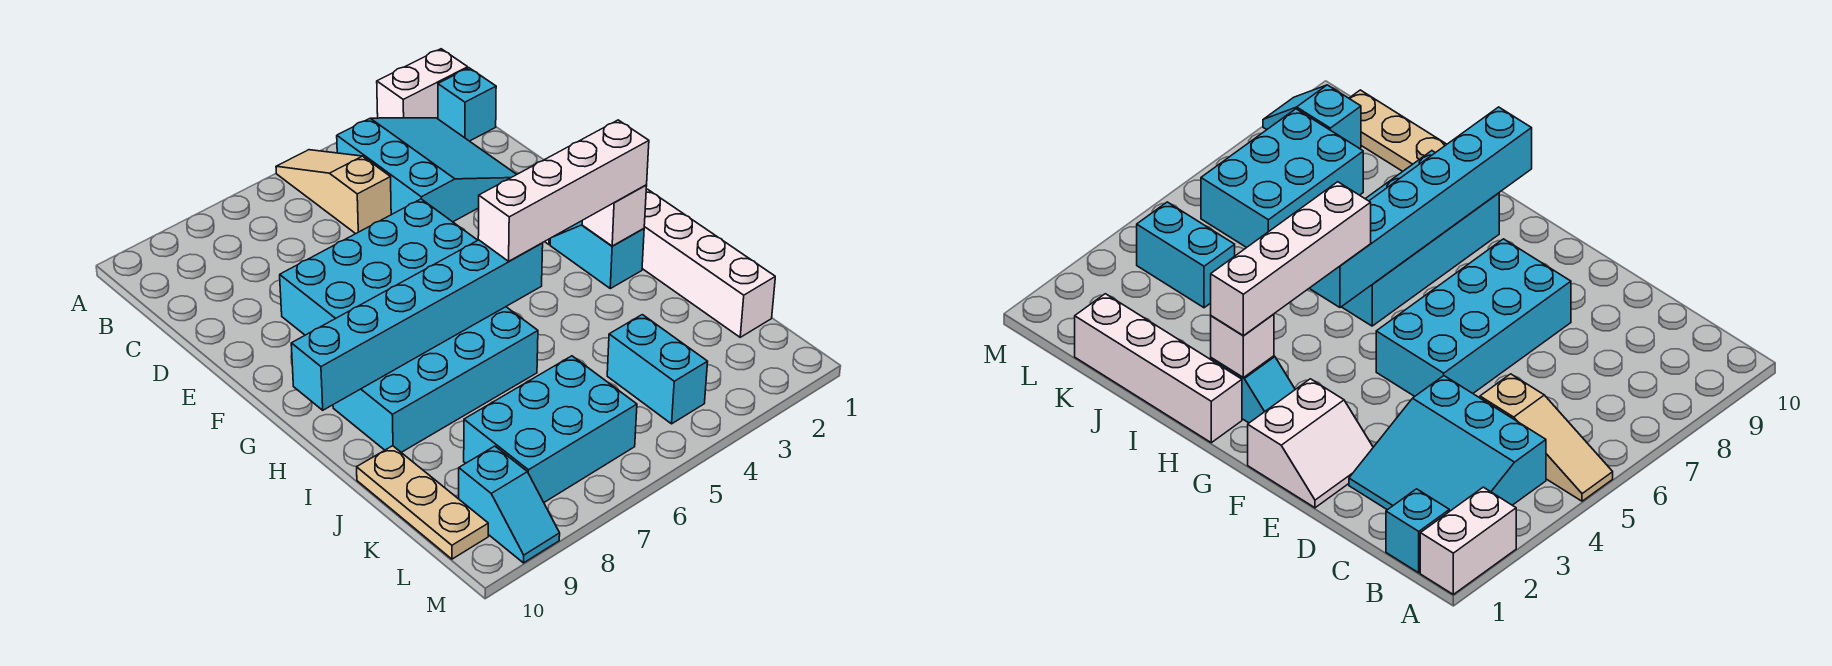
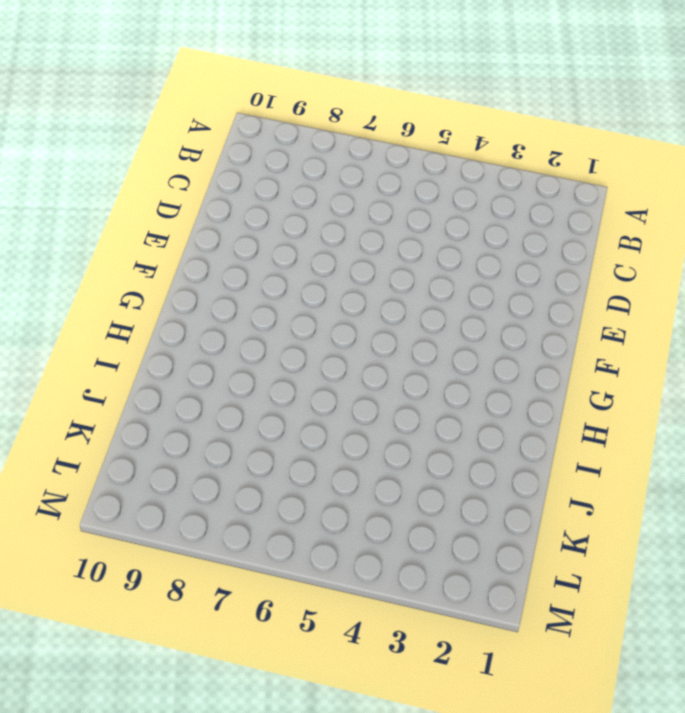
none -> white 1x2 brick [377,49,468,119]
none -> tan 1x3 slope [276,150,391,234]
none -> cyan 1x1 brick [438,68,496,141]

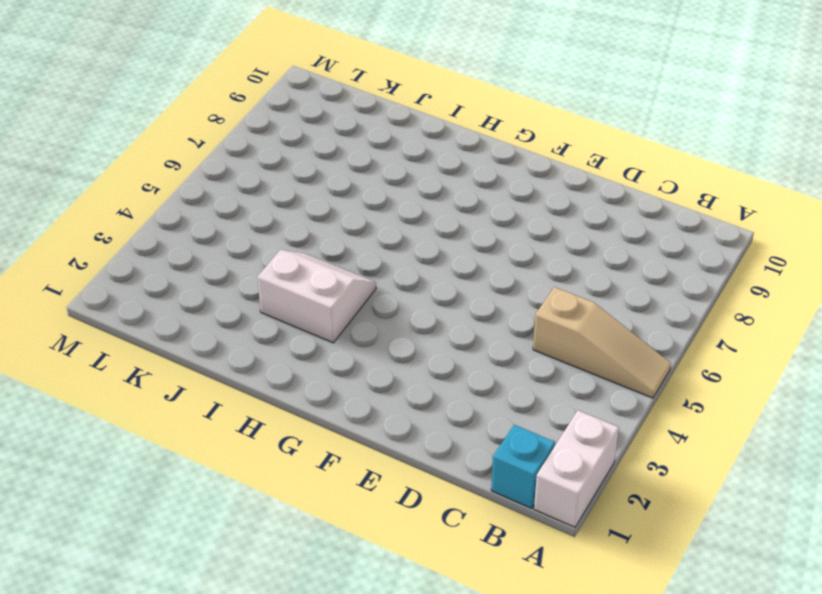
white 2x2 slope [257,250,376,343] -> white 2x2 slope turned to [1248,379,1373,508]
none -> cyan 3x3 slope [337,118,517,222]
none -> cyan 2x4 brick [280,199,478,335]
none -> cyan 1x2 slope [550,221,644,289]

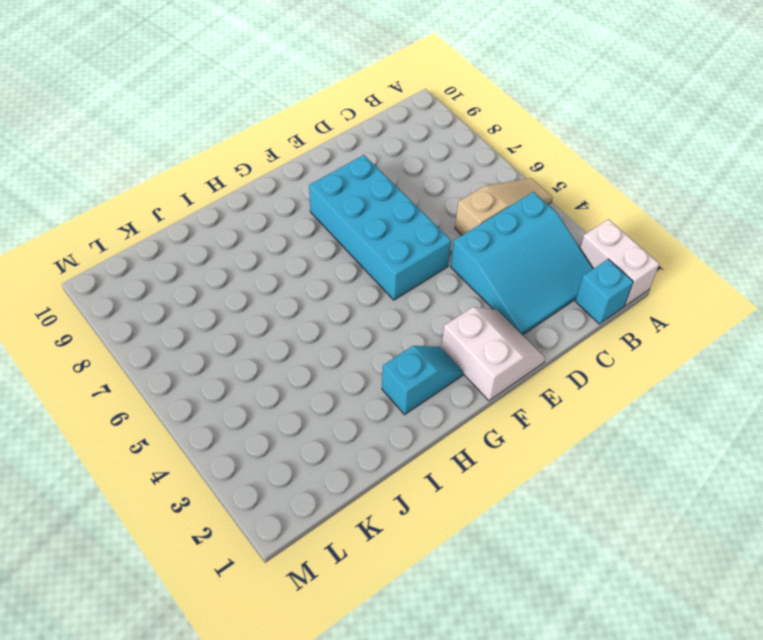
none -> white 1x4 brick [642,189,775,337]
none -> cyan 2x4 brick [333,307,538,452]
none -> tan 1x3 plate [357,446,488,559]

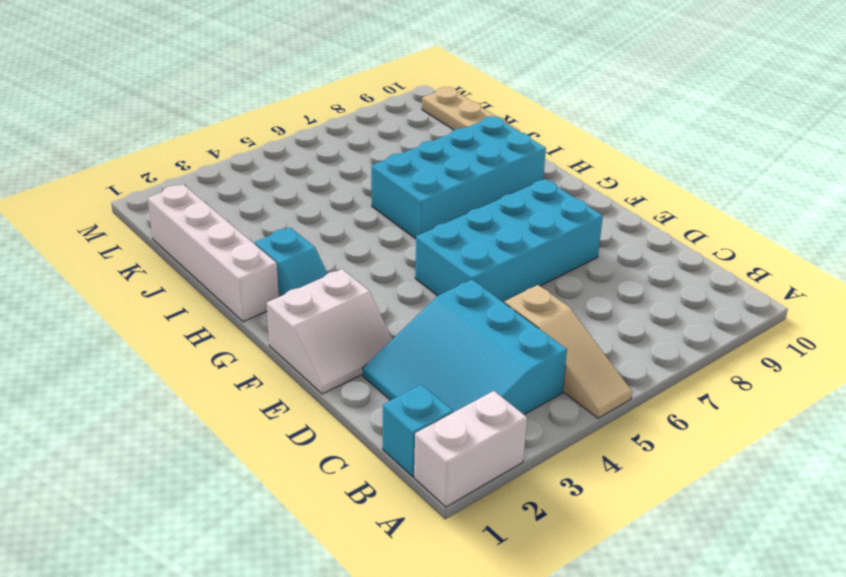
none -> cyan 1x2 brick [607,315,708,424]
none -> cyan 2x3 brick [464,356,637,502]
none -> cyan 1x2 slope [459,446,560,563]

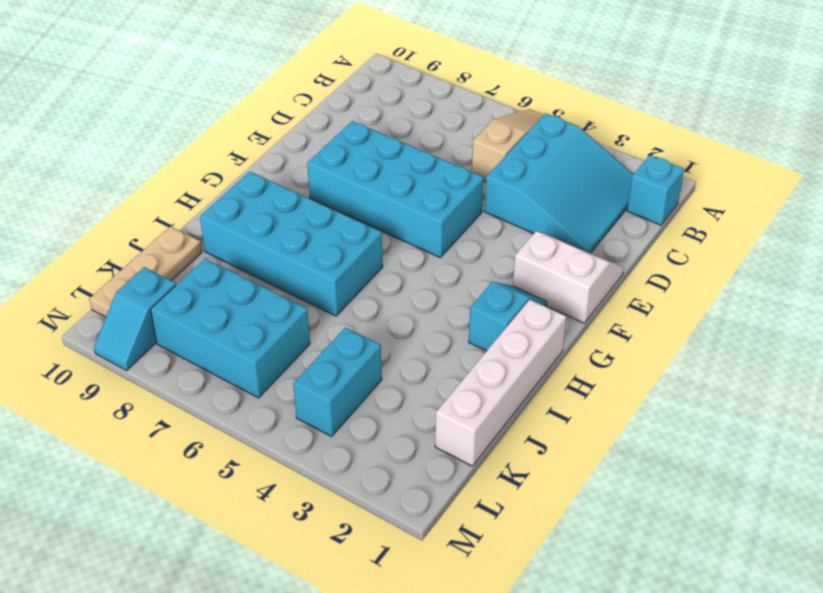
none -> white 1x2 brick [377,49,468,119]
none -> white 1x1 brick [582,185,647,246]
none -> cyan 1x6 brick [291,240,543,410]

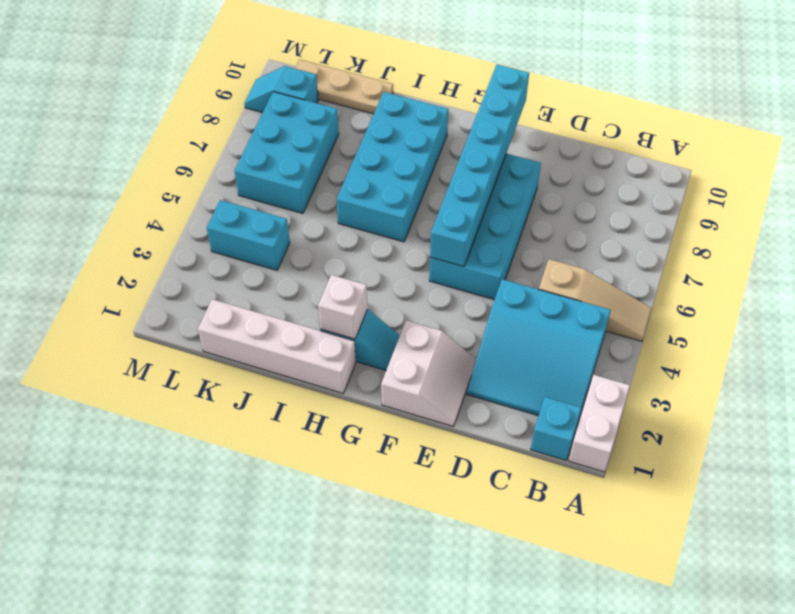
cyan 1x6 brick [430,64,529,267] -> cyan 1x6 brick moved to [291,240,543,410]
none -> white 1x4 brick [478,120,649,261]

